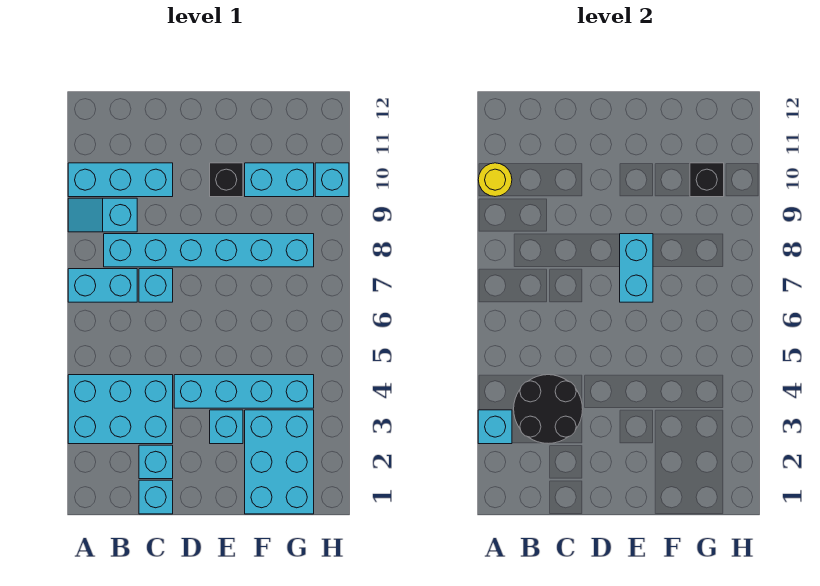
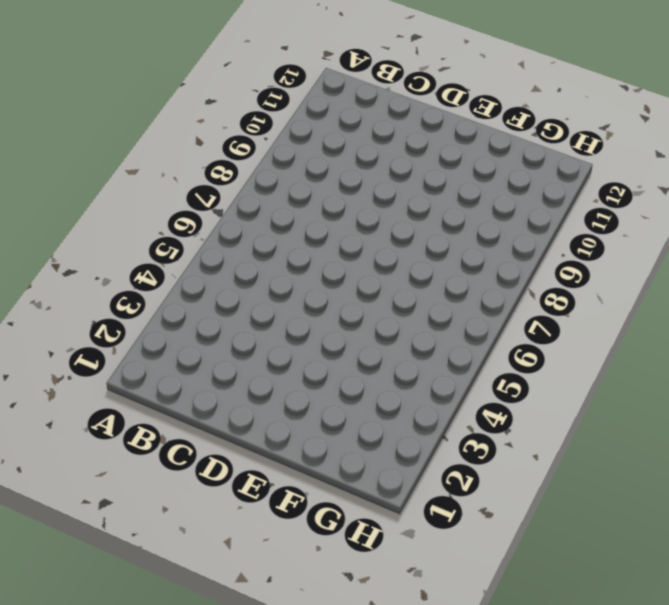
none -> cyan 2x3 brick [68,375,173,444]
none -> cyan 1x2 brick [68,269,137,302]
none -> cyan 1x2 slope [68,198,137,232]

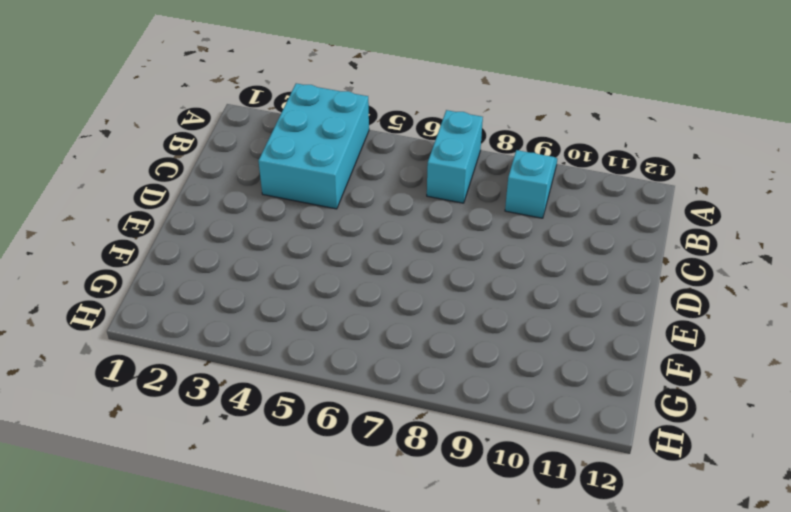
none -> cyan 1x3 brick [68,163,173,197]
none -> cyan 1x6 brick [104,234,314,267]
none -> cyan 1x1 brick [139,480,173,514]

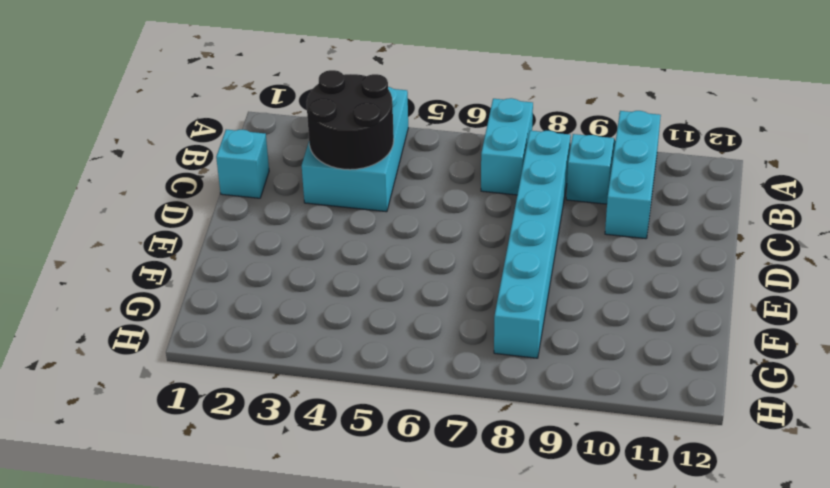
none -> cyan 1x1 brick [139,445,173,479]
none -> cyan 1x1 brick [139,269,173,302]
none -> cyan 1x4 brick [174,375,314,408]

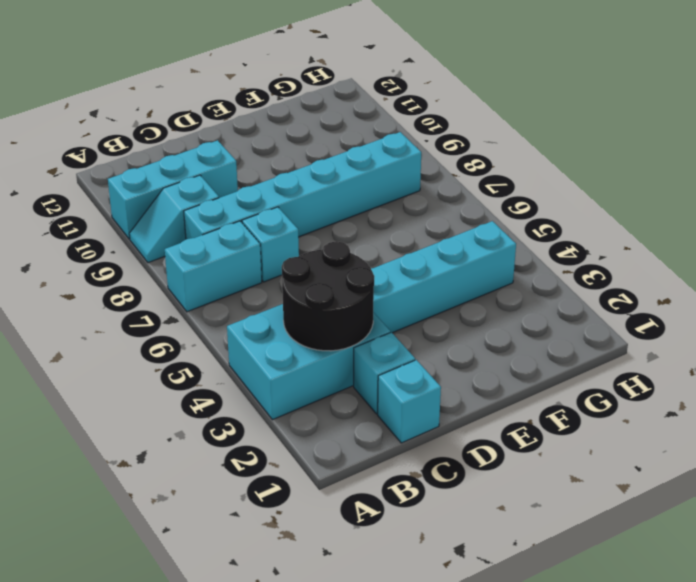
none -> cyan 1x1 brick [210,410,243,444]
none -> black 1x1 brick [210,163,243,197]
none -> cyan 2x3 brick [245,410,314,514]

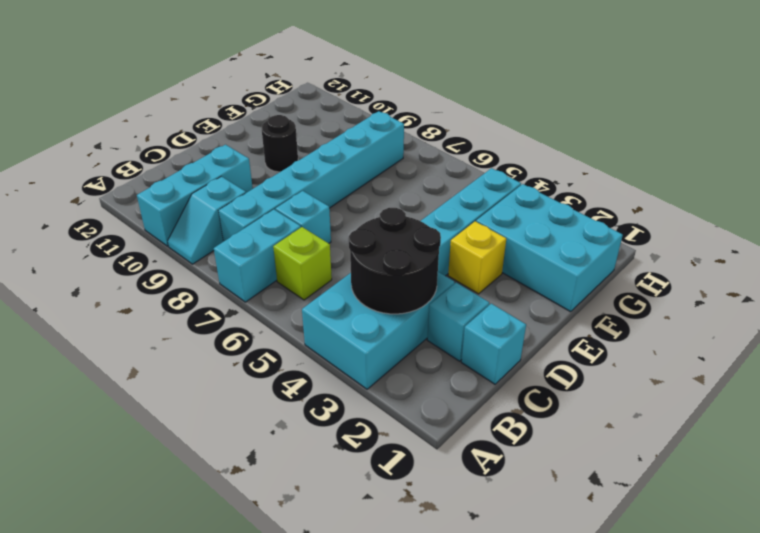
lime 1x1 brick [273,227,332,300] -> none
yellow 1x1 brick [448,221,506,294] -> cyan 1x1 brick [210,410,243,444]
black 1x1 round brick [262,115,298,172] -> black 1x1 brick [210,163,243,197]
none -> cyan 1x2 brick [245,163,314,197]
none -> cyan 1x1 brick [315,163,349,197]
none -> cyan 1x1 brick [478,410,512,444]

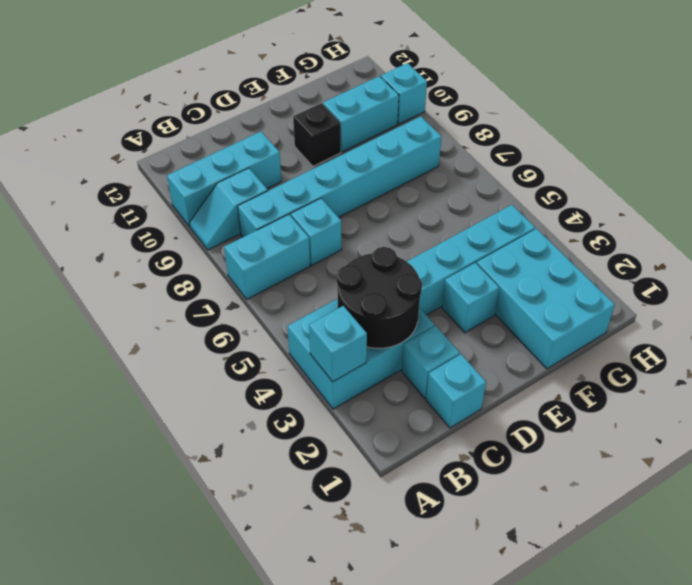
none -> yellow 1x1 round brick [478,163,512,197]
none -> cyan 1x2 brick [620,234,653,302]
none -> black 1x1 brick [690,163,724,197]

